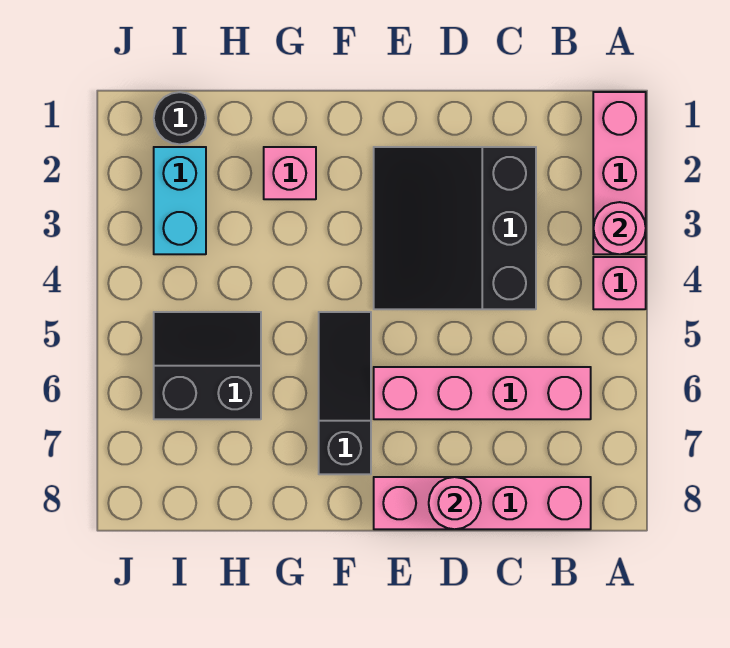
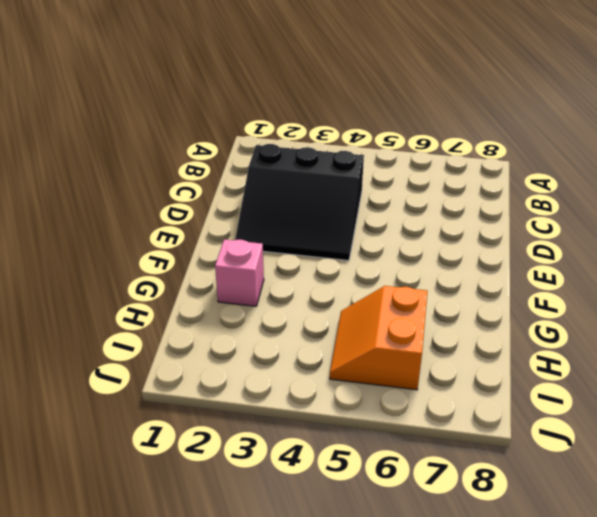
orange 2x2 slope [330,286,428,390] -> black 2x2 slope [154,312,261,419]
none -> pink 1x3 brick [593,92,646,254]
none -> pink 1x1 brick [593,257,646,309]
none -> pink 1x4 brick [374,367,591,419]

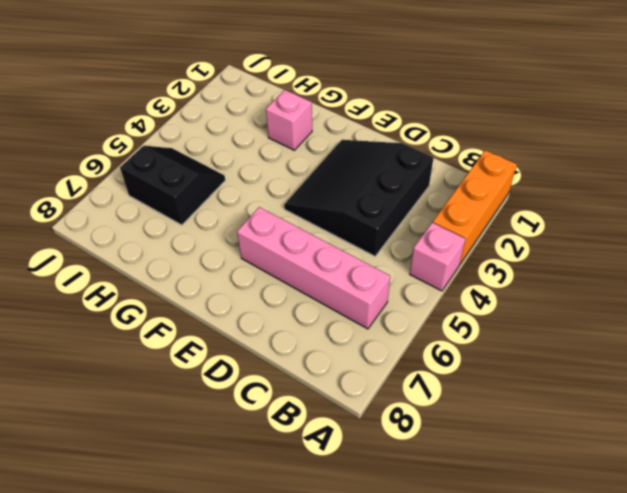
orange 1x3 brick [433,150,517,264] -> pink 1x3 brick [593,92,646,254]
none -> pink 1x4 brick [374,477,591,529]
none -> black 1x3 slope [319,312,371,474]
none -> black 1x1 round brick [154,92,206,144]

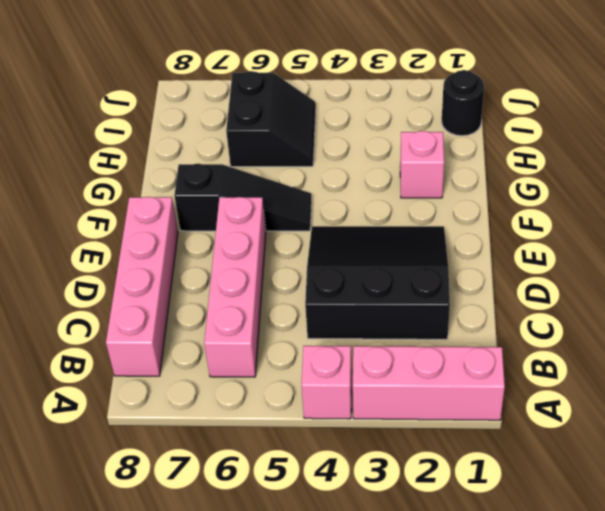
none -> cyan 1x2 brick [154,147,206,254]
none -> pink 1x1 round brick [593,202,646,254]
none -> pink 1x1 round brick [429,477,481,529]

